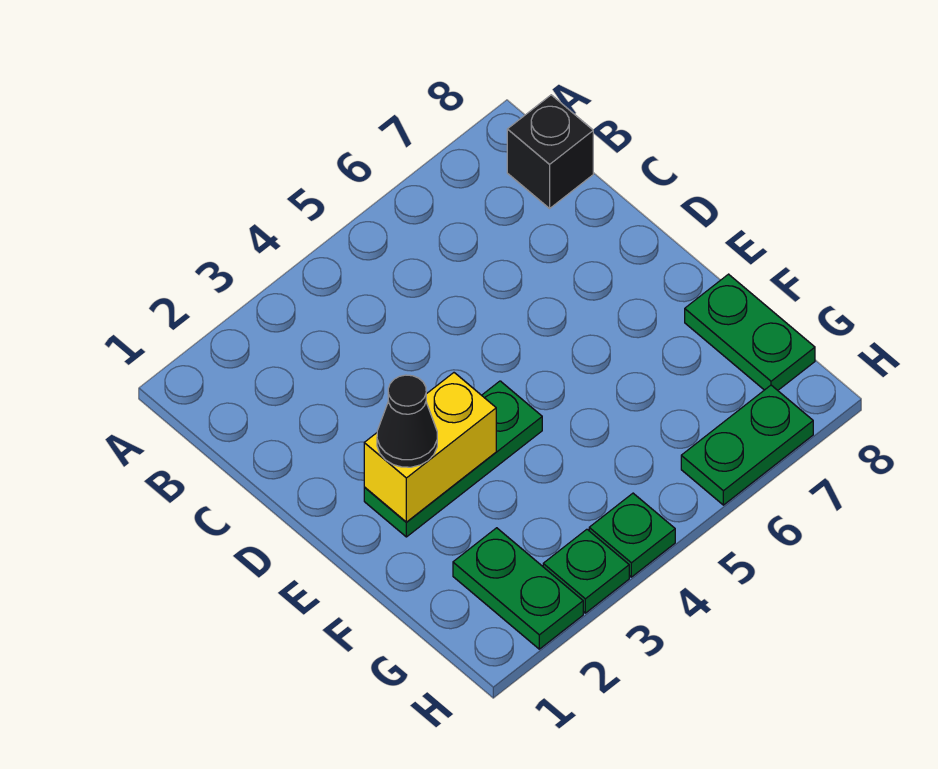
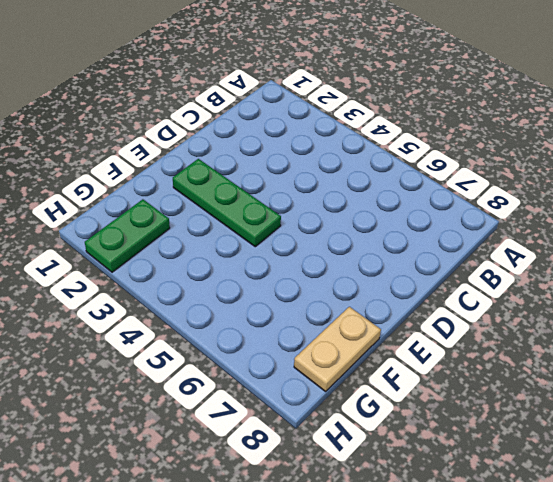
tan 1x2 plate [294,307,381,391] -> green 1x2 plate [685,274,815,390]
none -> black 1x1 brick [507,95,593,208]
none -> green 1x1 plate [543,529,629,613]

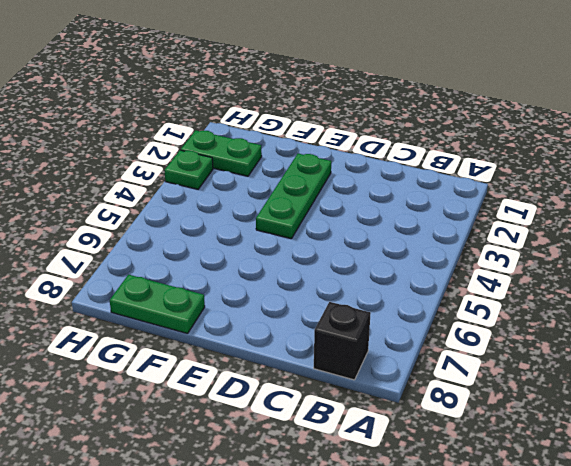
none -> green 1x1 plate [589,493,675,577]
none -> green 1x2 plate [681,385,813,505]

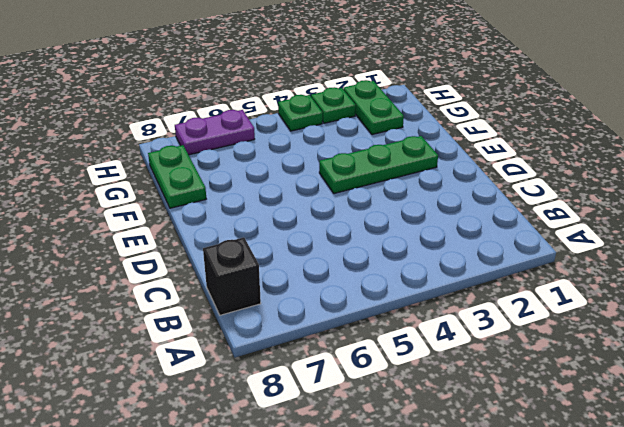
purple 1x2 plate [175,110,255,155] -> green 1x2 plate [681,385,813,505]
none -> yellow 1x2 brick [364,373,496,522]
none -> black 1x1 cone [377,375,437,467]

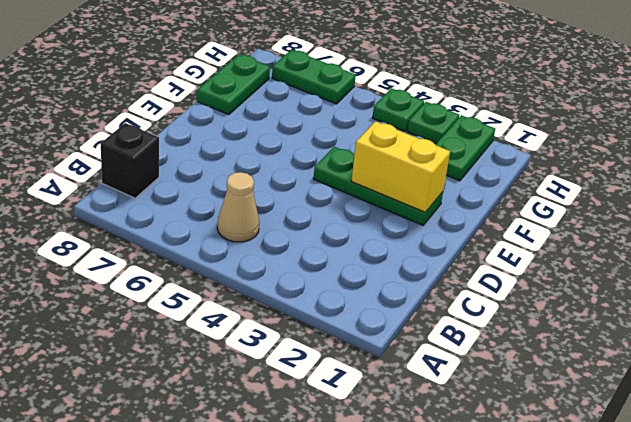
tan 1x1 cone [217,172,259,242] -> none
none -> black 1x1 cone [377,375,437,467]

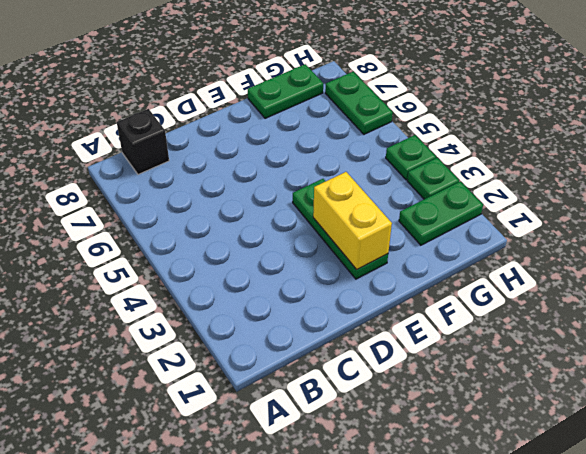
none -> black 1x1 cone [377,375,437,467]

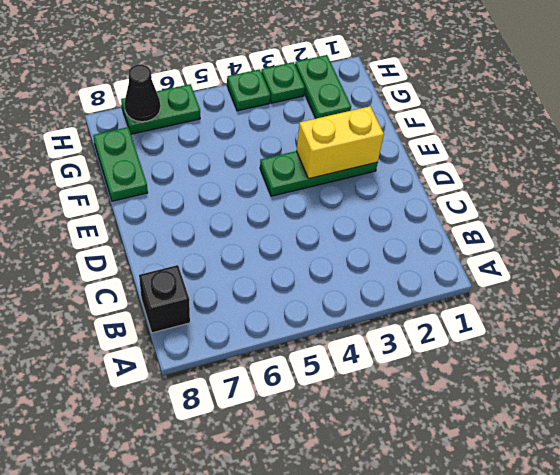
black 1x1 cone [124,65,160,122] -> black 1x1 cone moved to [377,375,437,467]

